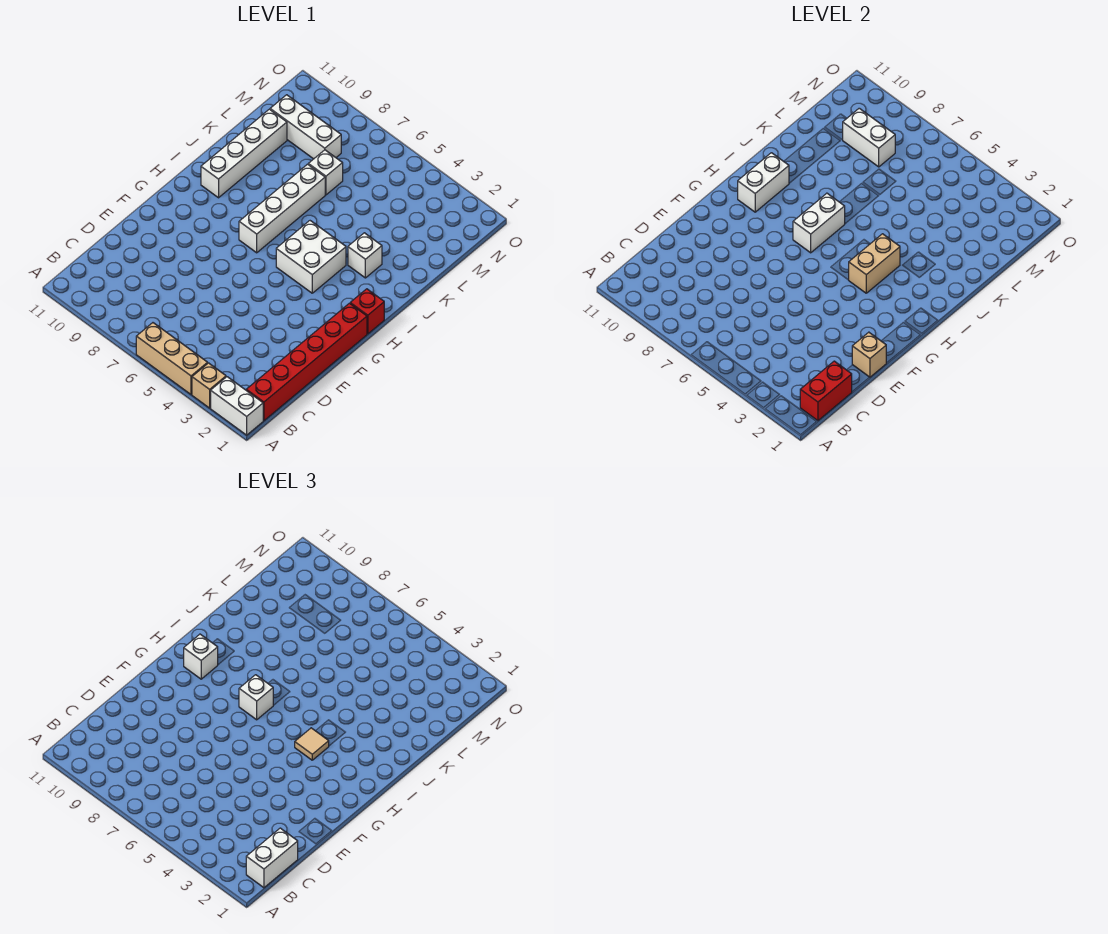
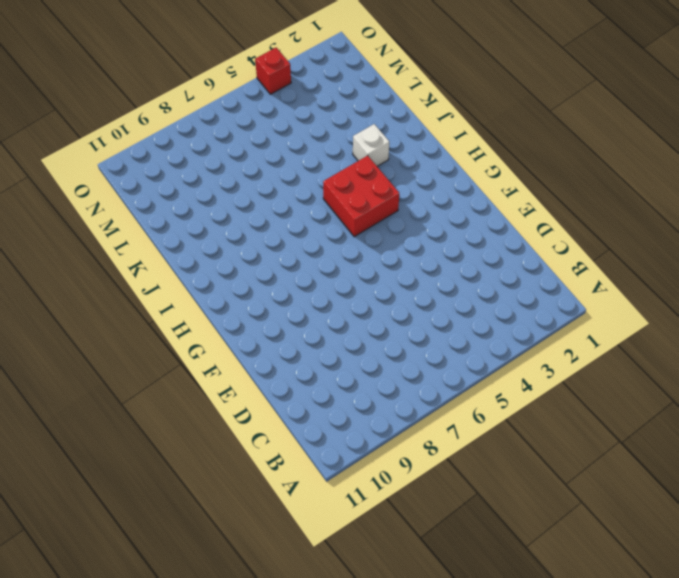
red 2x2 brick [323,156,399,237] -> white 2x2 brick [276,221,346,293]
red 1x1 brick [255,48,291,94] -> red 1x1 brick moved to [350,289,384,334]
none -> white 1x2 brick [211,377,263,435]
none -> tan 1x1 brick [192,363,226,408]
none -> tan 1x3 brick [136,323,208,395]

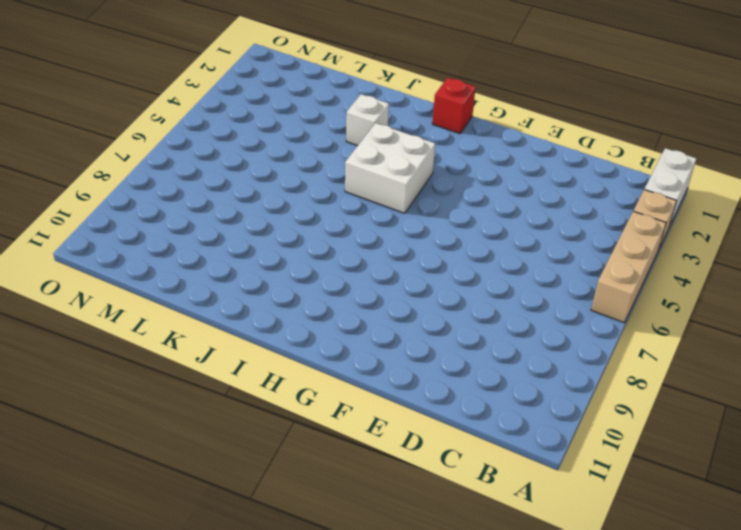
none -> red 1x6 brick [246,303,367,421]
none -> white 1x4 brick [239,164,325,253]
none -> white 1x4 brick [201,109,287,198]

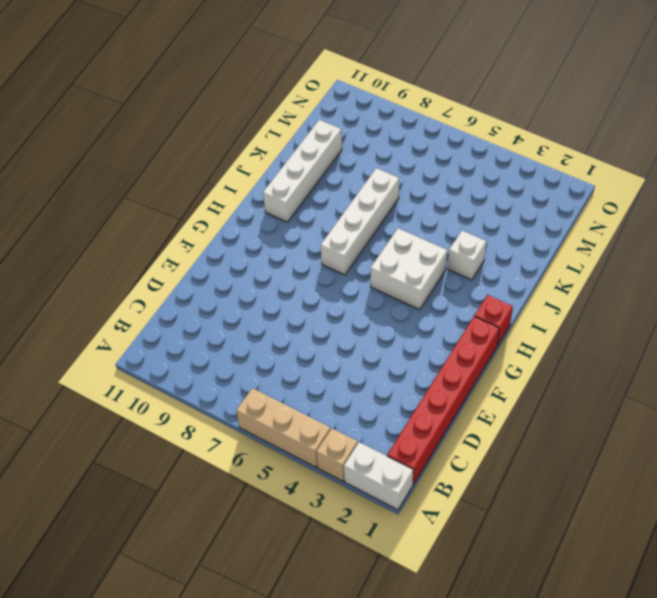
none -> white 1x1 brick [308,150,343,195]
none -> white 1x3 brick [270,95,341,159]
none -> red 1x2 brick [800,361,852,421]

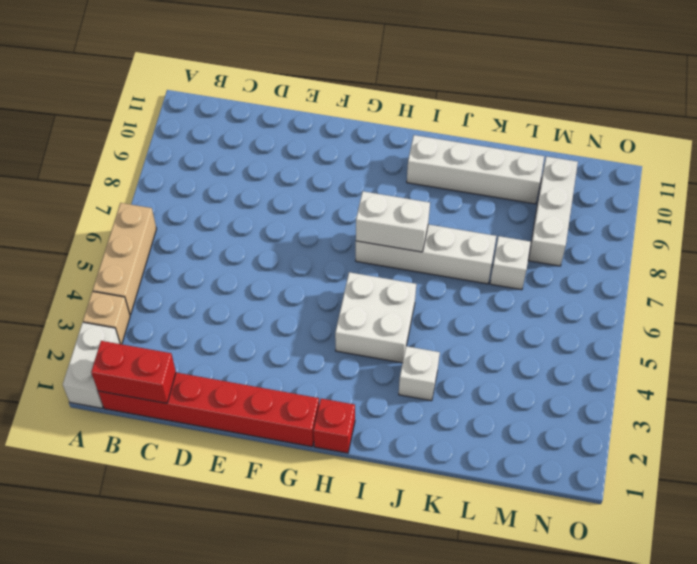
none -> tan 1x1 brick [852,332,886,377]
none -> tan 1x2 brick [849,234,900,293]
none -> white 1x2 brick [738,153,789,212]

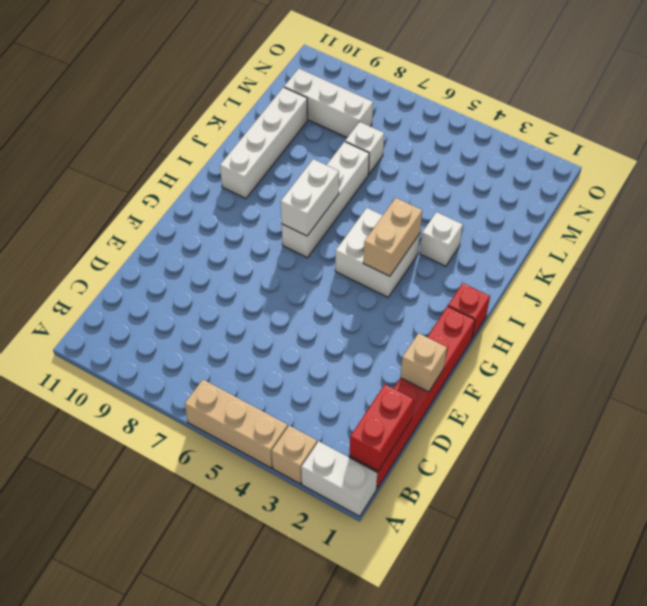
none -> white 1x2 brick [738,153,789,212]
none -> white 1x2 brick [843,108,895,167]
none -> white 1x2 brick [246,828,298,888]

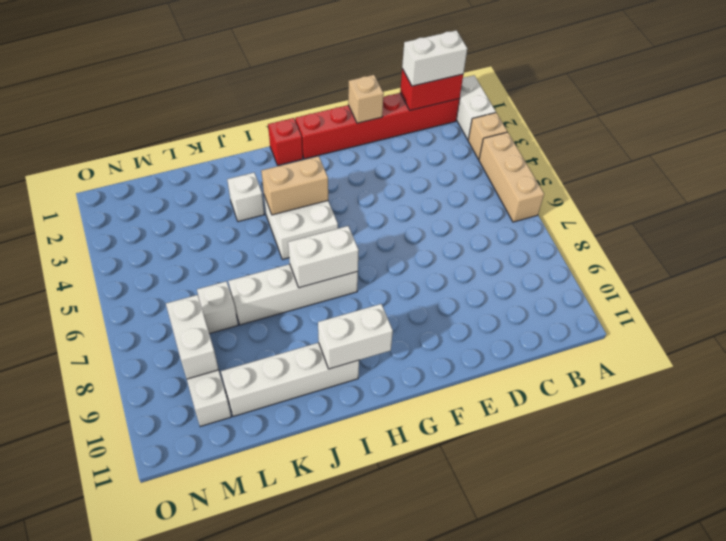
none -> tan 1x1 tile [295,728,329,760]
none -> white 1x1 brick [239,675,273,720]
none -> white 1x1 brick [184,634,218,679]

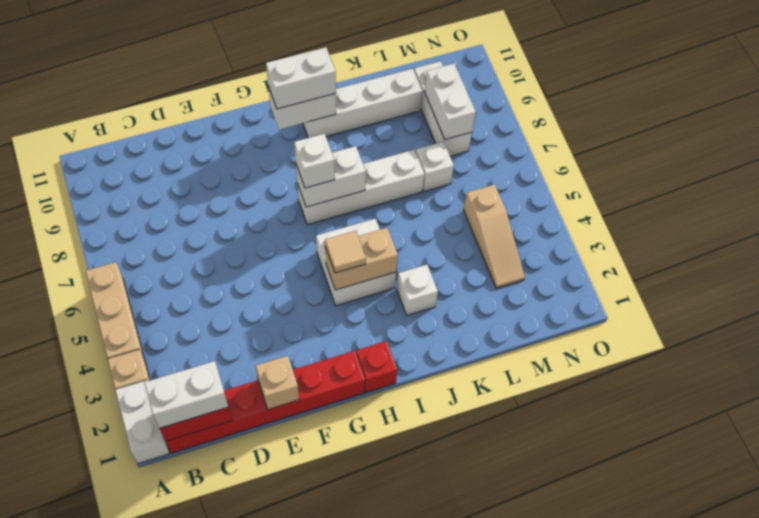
white 1x2 brick [266,47,336,109] -> white 1x1 brick [184,634,218,679]
tan 1x3 slope [463,185,525,288] -> none

